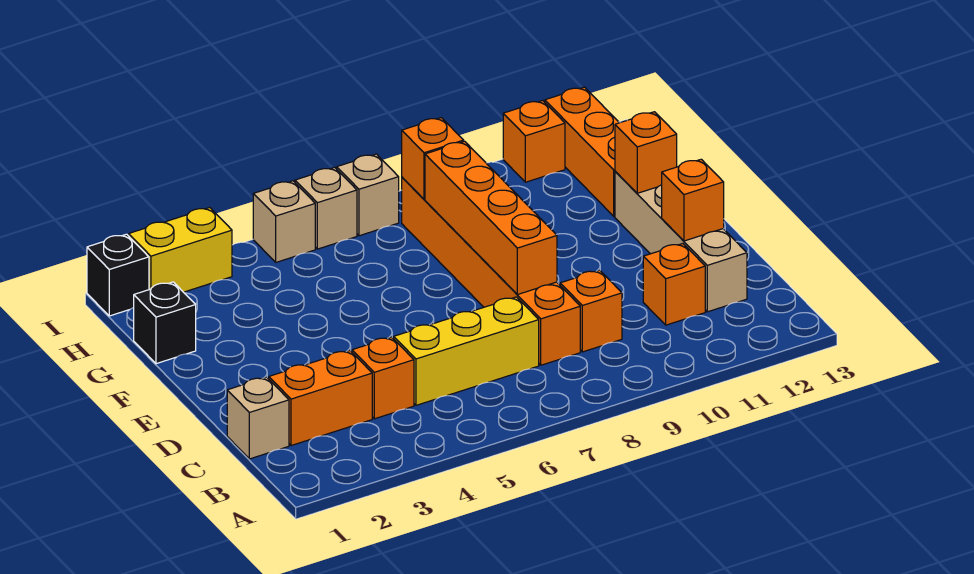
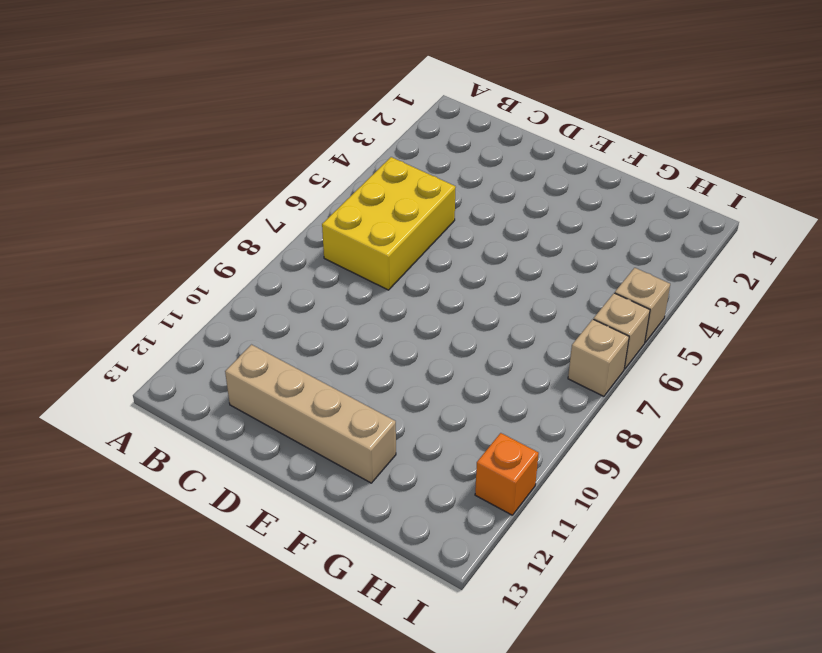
yellow 2x3 brick [322,157,456,290] -> yellow 1x3 brick [394,297,539,405]
none -> tan 1x1 brick [227,377,289,459]
none -> orange 1x2 brick [269,351,372,446]
none -> orange 1x1 brick [352,337,414,419]

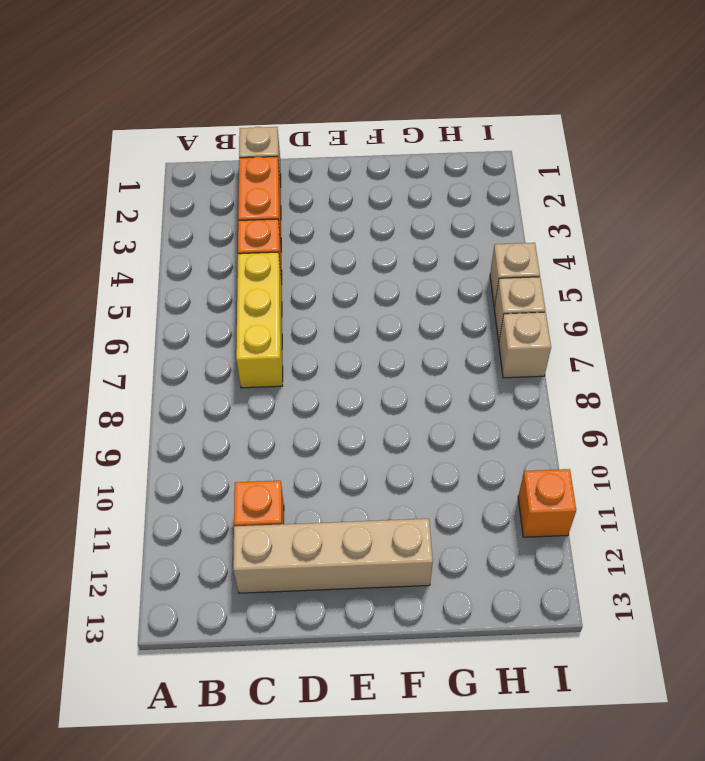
none -> orange 1x6 brick [402,177,580,365]
none -> orange 1x1 brick [560,270,622,352]
none -> black 1x1 brick [134,282,196,364]

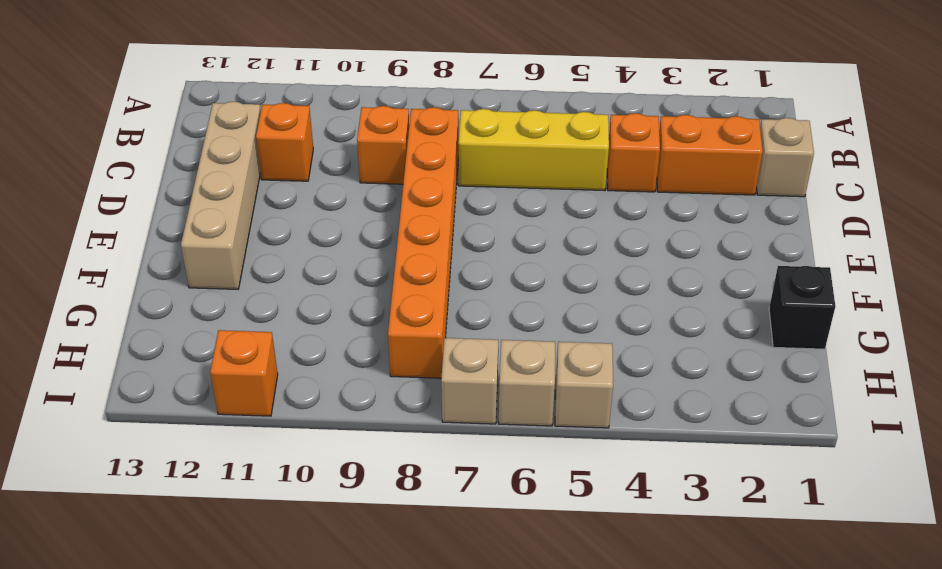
none -> orange 1x3 brick [545,87,619,216]
none -> black 1x1 brick [87,234,149,316]
none -> yellow 1x2 brick [129,208,232,292]

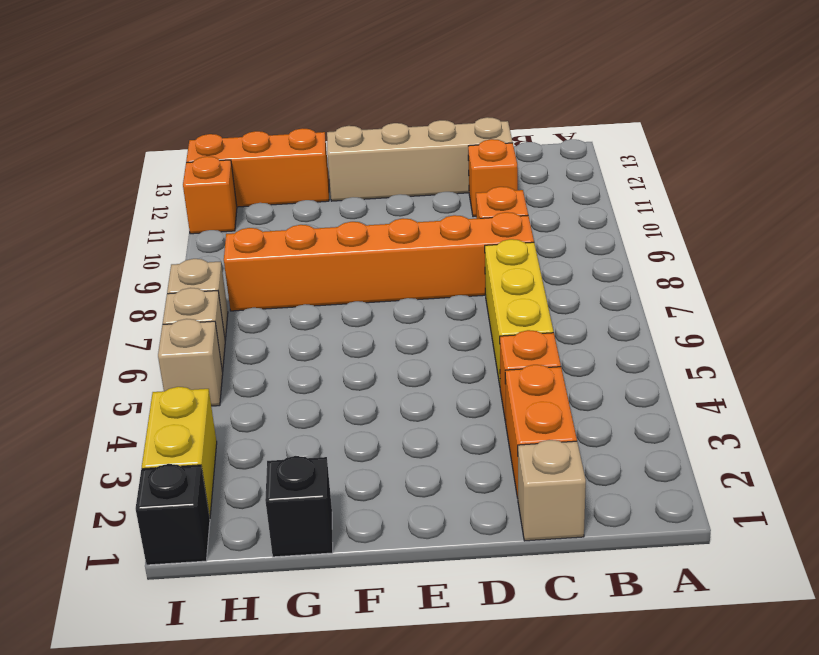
none -> orange 1x4 brick [425,141,557,295]
none -> orange 1x1 brick [662,159,724,241]
none -> orange 1x1 brick [615,112,677,193]

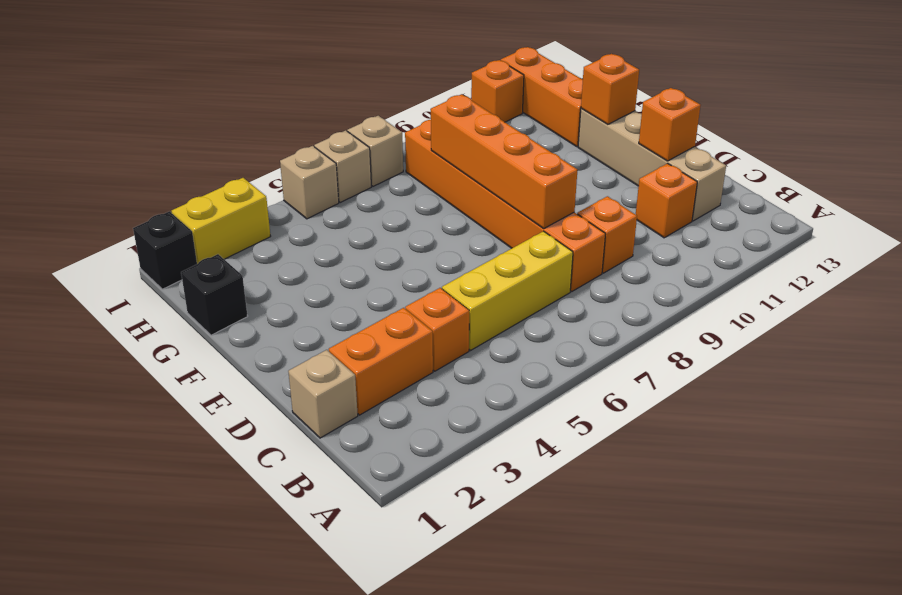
none -> orange 1x1 brick [402,118,464,199]

